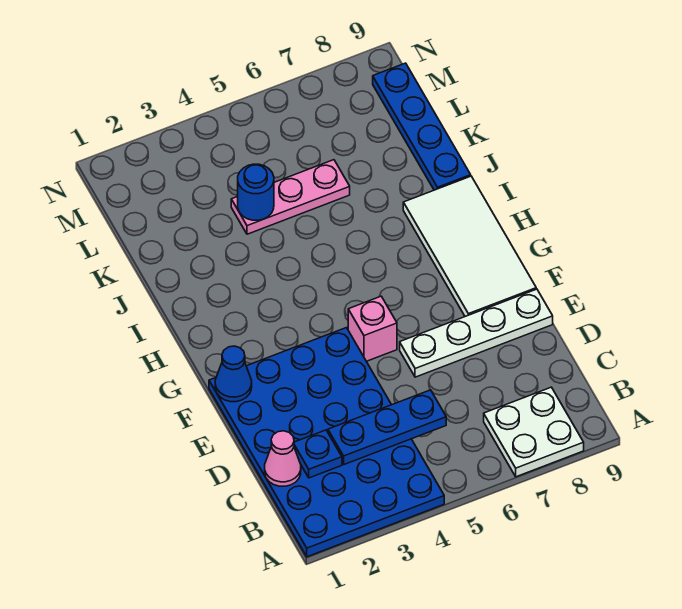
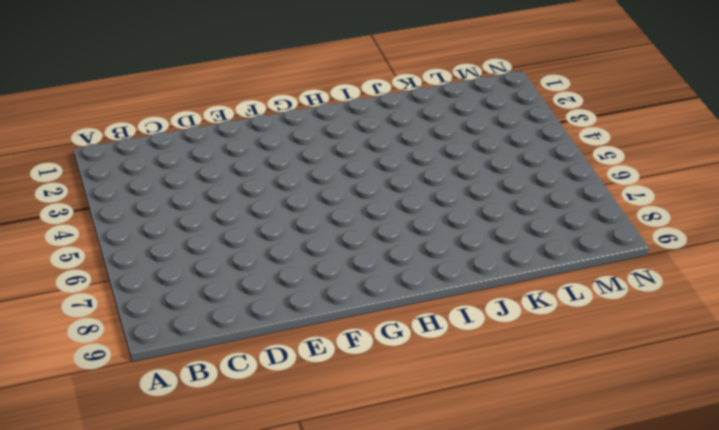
none -> blue 4x6 plate [209,328,444,557]
none -> white 2x2 plate [484,387,584,477]
none -> white 1x4 plate [400,289,553,377]

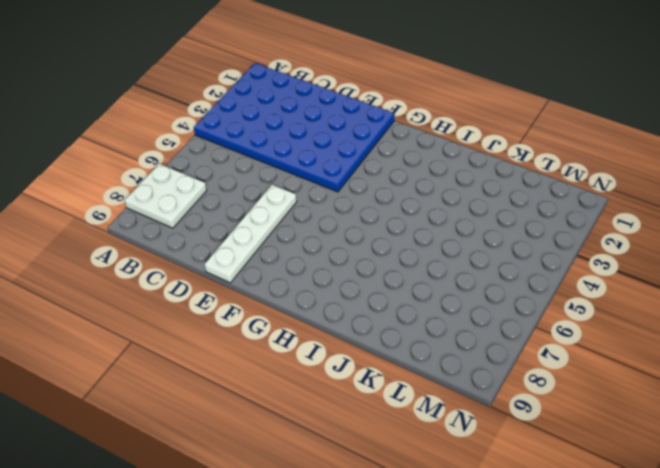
none -> pink 1x1 brick [348,296,397,361]
none -> white 2x4 tile [403,176,536,316]
none -> blue 1x4 plate [373,63,471,190]

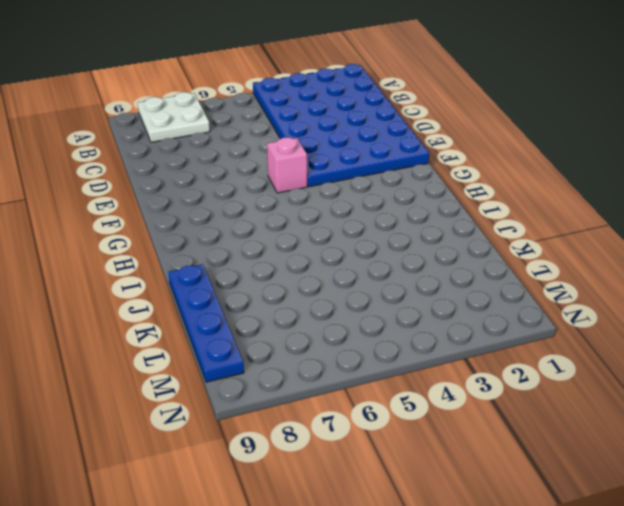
none -> white 1x4 plate [400,289,553,377]
none -> white 2x4 tile [403,176,536,316]
none -> pink 1x3 plate [231,160,350,234]

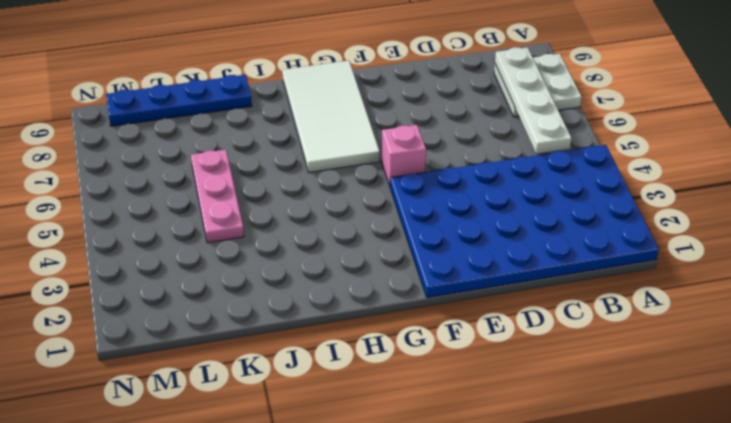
white 1x4 plate [495,47,572,154] -> white 1x4 plate moved to [400,289,553,377]
white 2x4 tile [282,60,380,173] -> white 2x4 tile turned to [403,176,536,316]
none -> pink 1x1 cone [265,431,301,486]
none -> blue 1x1 plate [294,430,342,478]
none -> blue 1x3 plate [328,390,446,464]

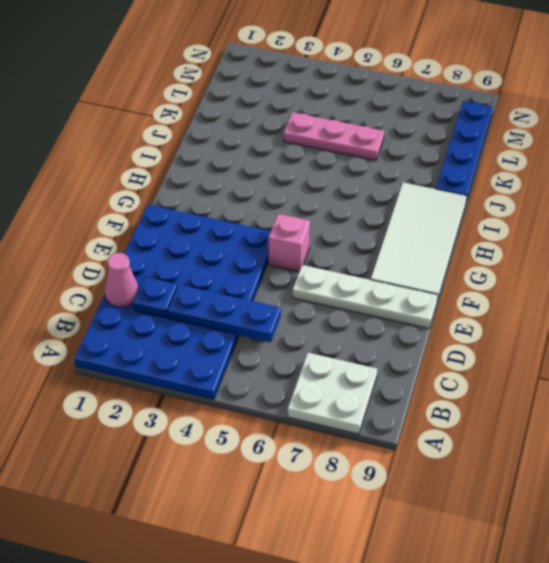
none -> blue 1x1 cone [215,346,252,402]
none -> blue 1x1 round brick [238,164,274,220]

